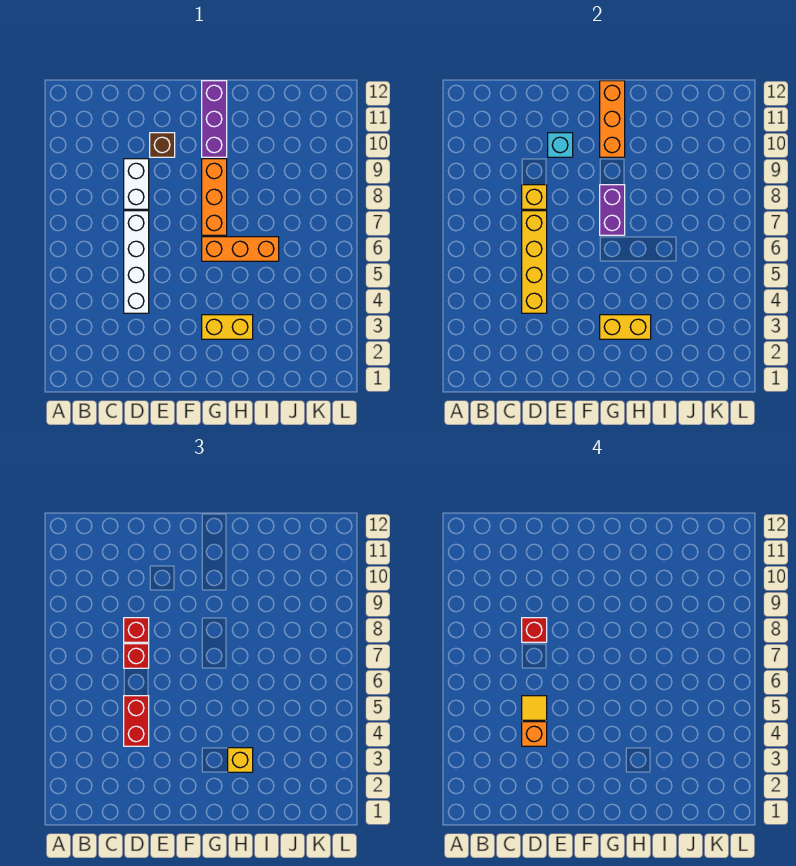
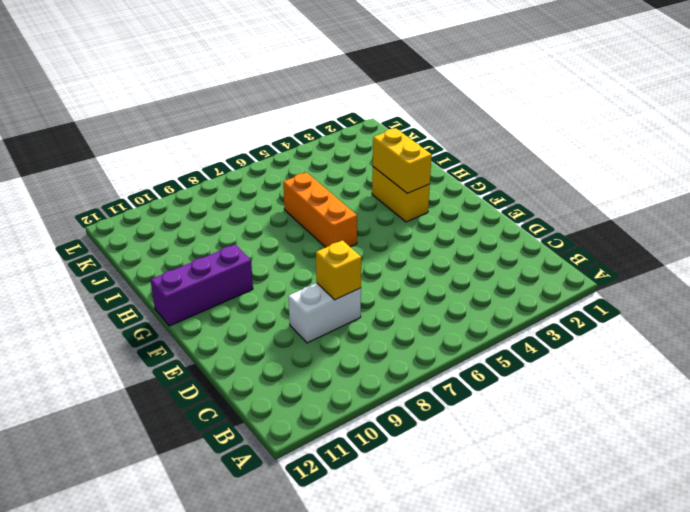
none -> white 1x4 brick [124,211,149,313]
none -> brown 1x1 brick [150,133,175,157]
none -> orange 1x3 brick [202,159,227,235]

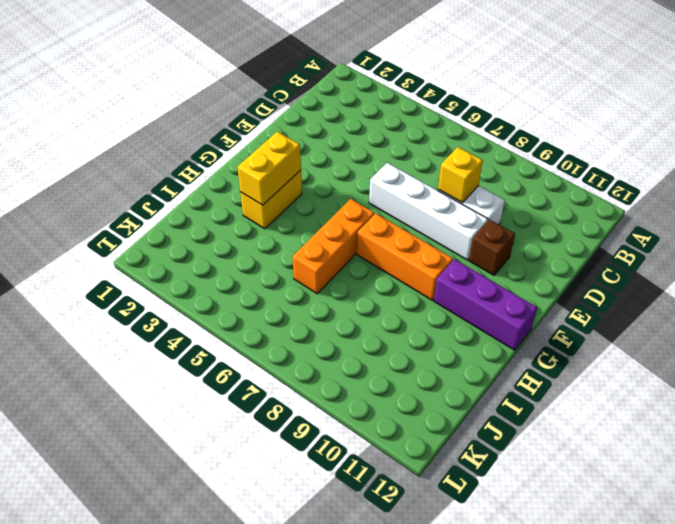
white 1x4 brick [369,163,488,260] -> white 1x4 brick moved to [124,211,149,313]
none -> yellow 1x4 brick [522,211,547,313]
none -> cyan 1x1 brick [548,133,573,157]
none -> purple 1x2 brick [600,185,625,235]

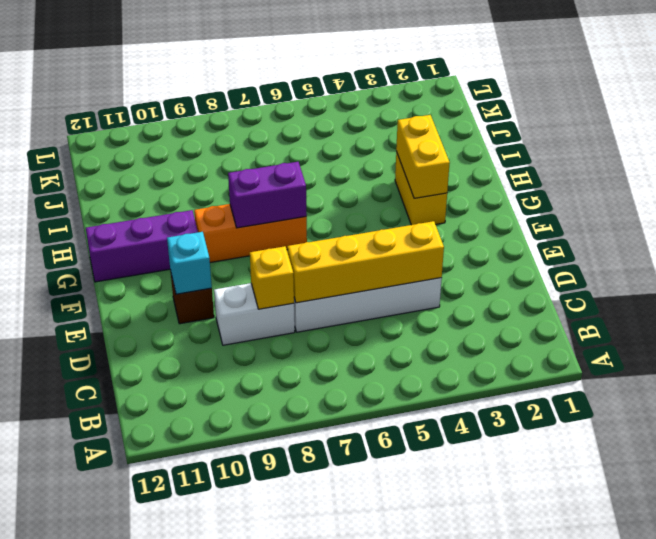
none -> orange 1x3 brick [202,237,279,261]
none -> orange 1x3 brick [600,81,625,157]
none -> red 1x2 brick [124,696,149,746]

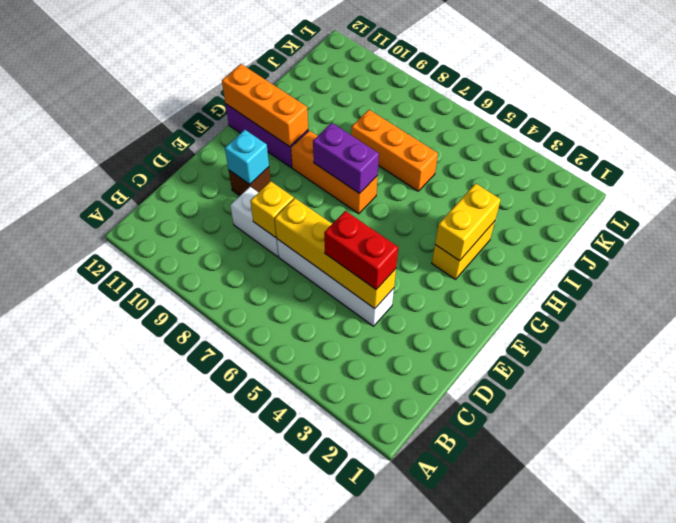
orange 1x3 brick [351,110,438,191] -> orange 1x3 brick turned to [202,237,279,261]
none -> red 1x1 brick [124,644,149,668]
none -> red 1x1 brick [124,618,149,642]
none -> yellow 1x1 brick [228,748,253,772]

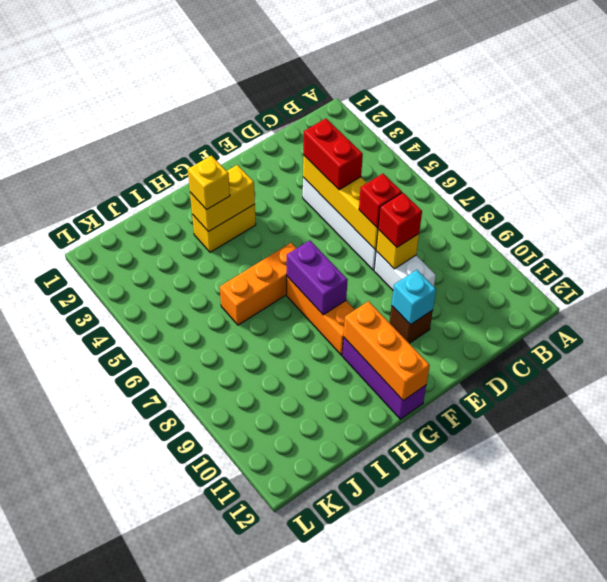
none -> orange 1x1 brick [522,722,547,746]
none -> yellow 1x1 tile [522,696,547,720]
none -> red 1x1 brick [522,618,547,642]

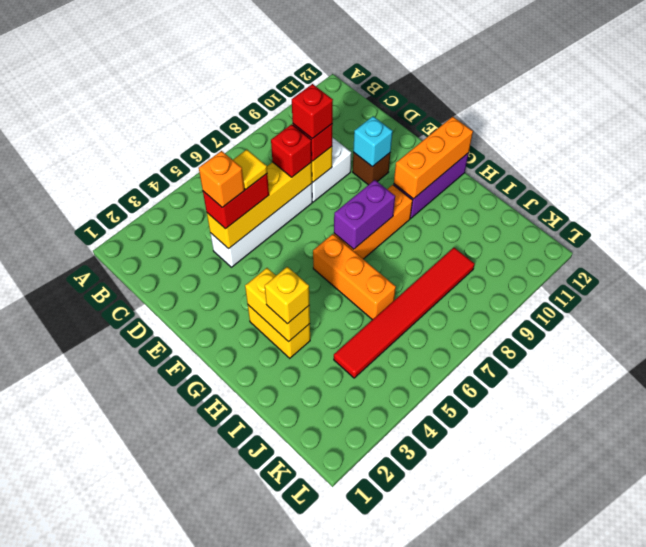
red 1x6 tile [334,248,475,378] -> none

